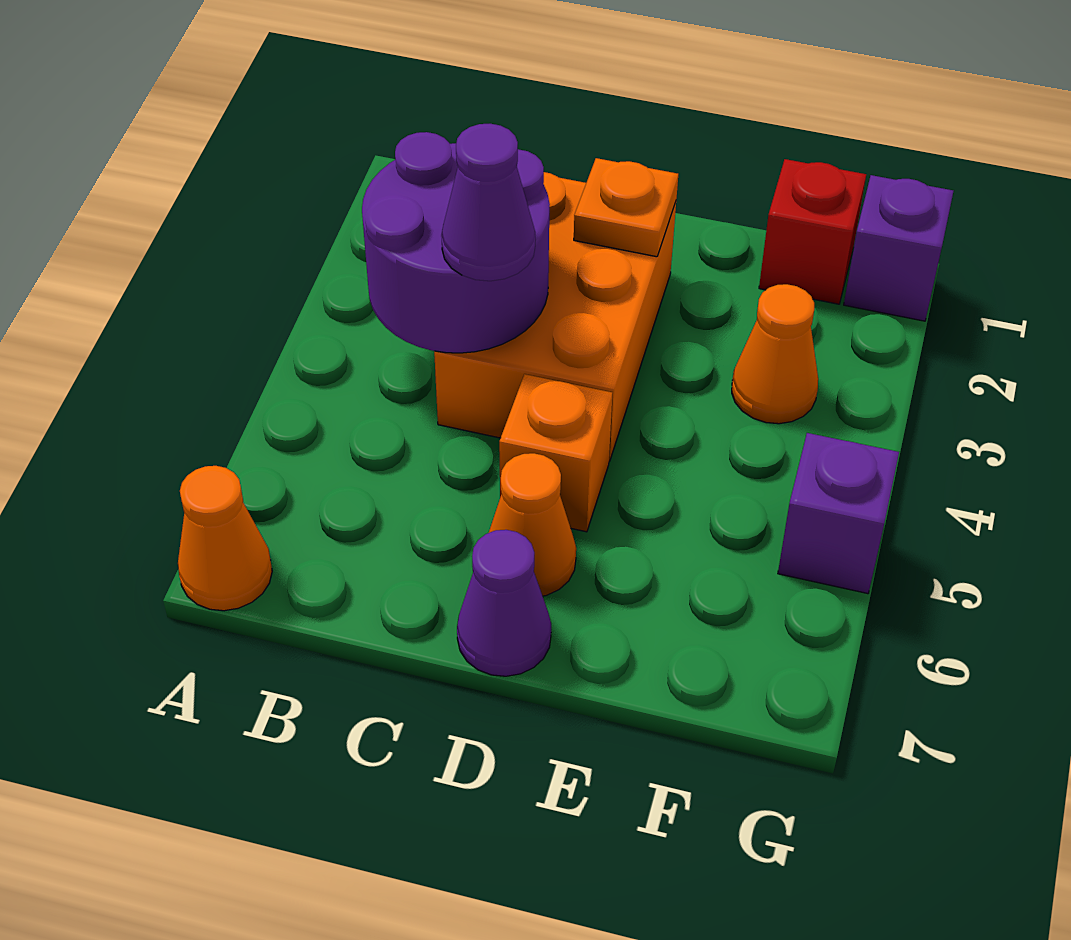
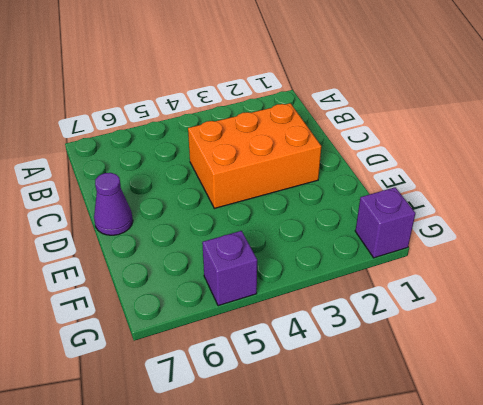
none -> orange 1x1 cone [178,466,272,611]
none -> orange 1x1 brick [499,374,612,532]
none -> orange 1x1 cone [489,453,576,596]

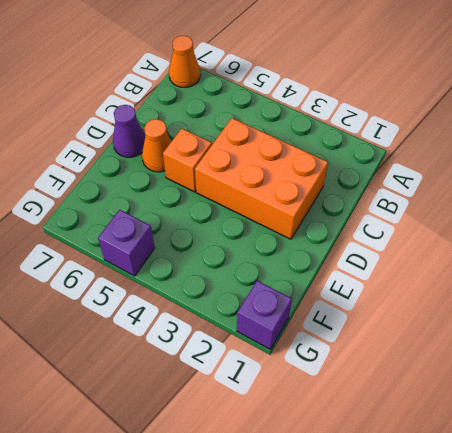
none -> red 1x1 brick [759,159,866,304]
none -> orange 1x1 cone [732,284,818,424]
none -> purple 2x2 round brick [362,132,550,353]

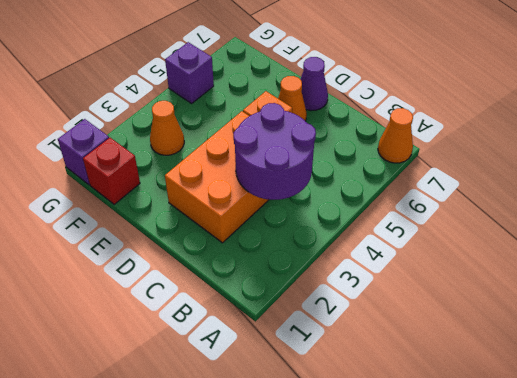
none -> orange 1x1 plate [574,158,678,257]
none -> purple 1x1 cone [441,124,535,281]

